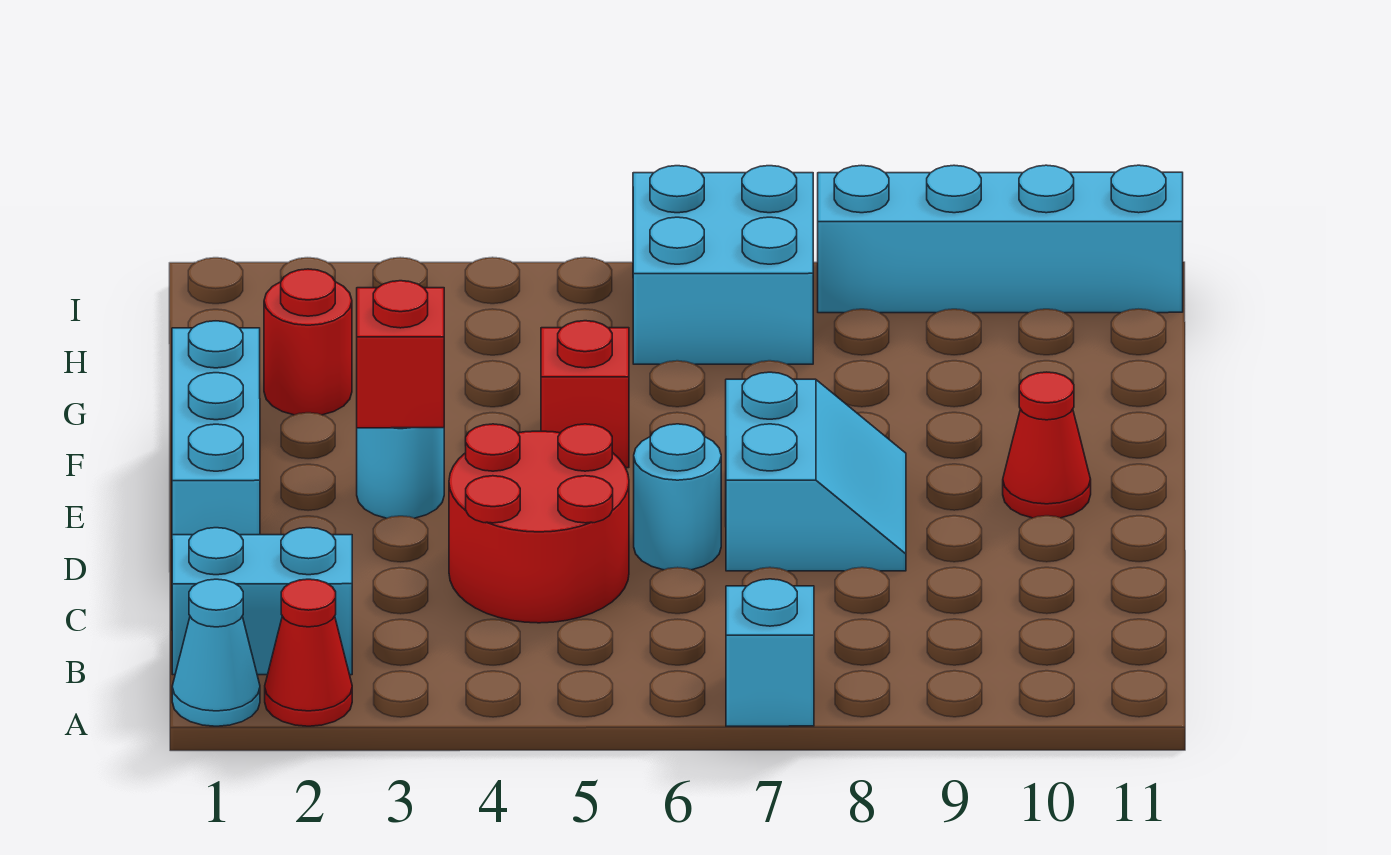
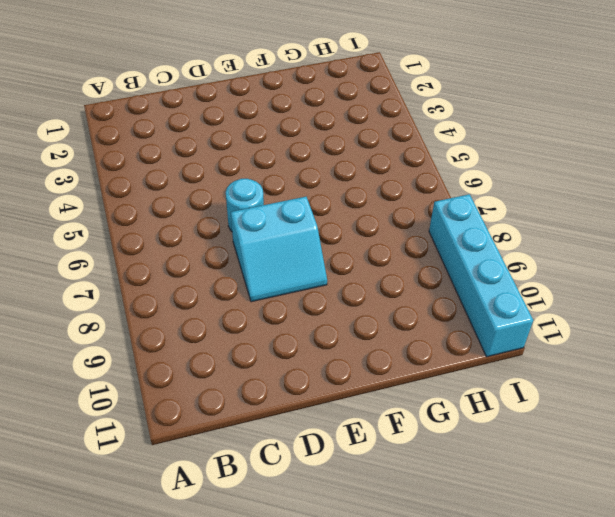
none -> cyan 1x1 cone [172,579,260,726]
none -> red 1x1 cone [265,579,352,726]
none -> cyan 1x1 brick [726,579,814,726]

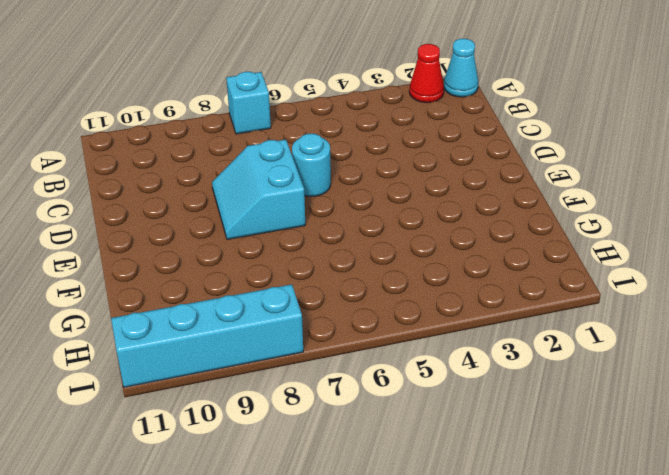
none -> cyan 1x2 brick [172,528,352,675]
none -> red 2x2 round brick [449,424,629,623]
none -> cyan 1x3 brick [172,321,260,535]

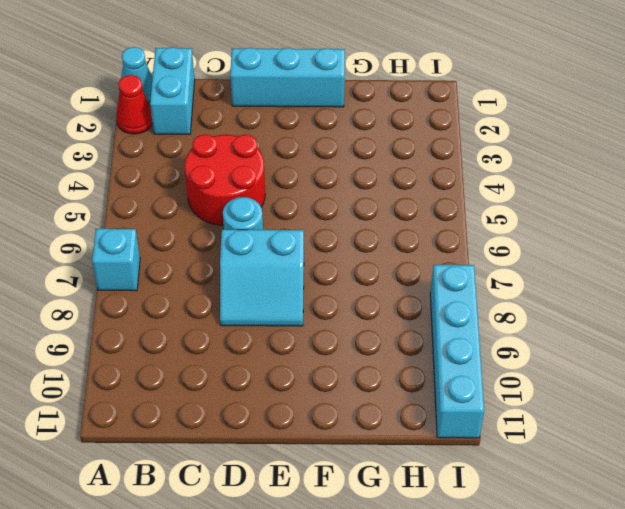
none -> cyan 1x1 round brick [357,428,444,518]
none -> red 1x1 cone [1003,372,1091,518]
none -> red 1x1 brick [541,321,629,468]

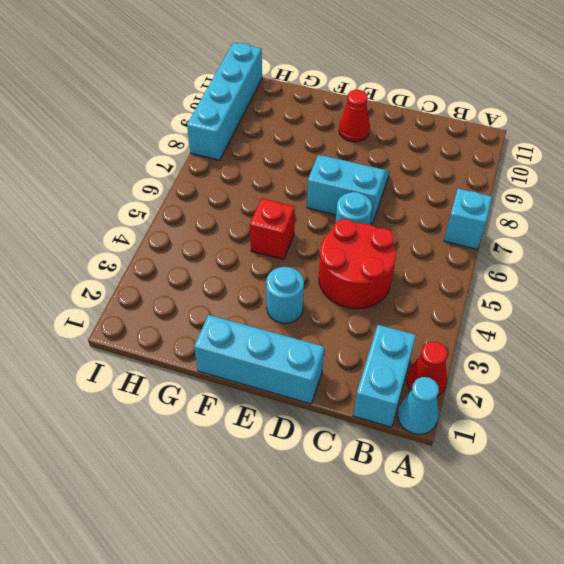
none -> red 1x1 round brick [264,269,352,415]
none -> cyan 2x2 brick [633,166,813,364]
none -> red 1x1 brick [357,281,444,428]

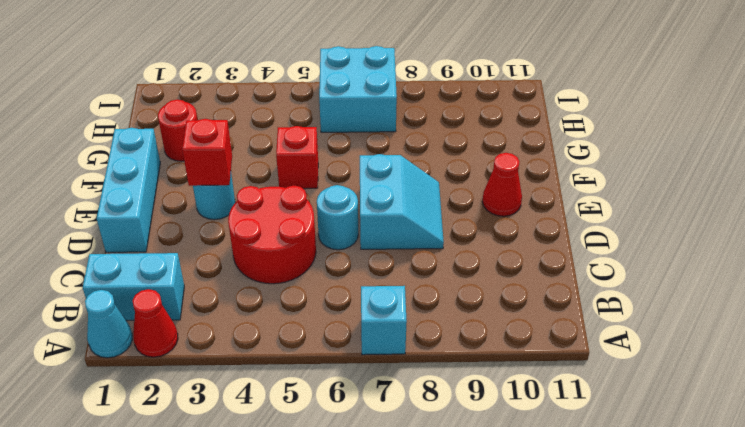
none -> cyan 1x4 brick [818,165,1183,313]

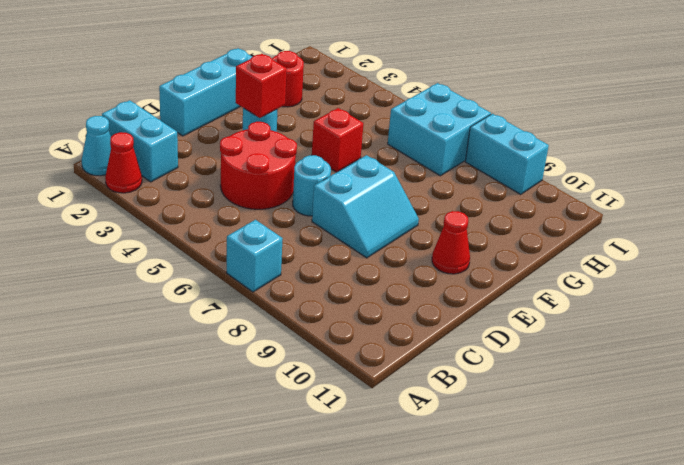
cyan 1x2 brick [465,114,549,194] -> cyan 1x4 brick [818,165,1183,313]

